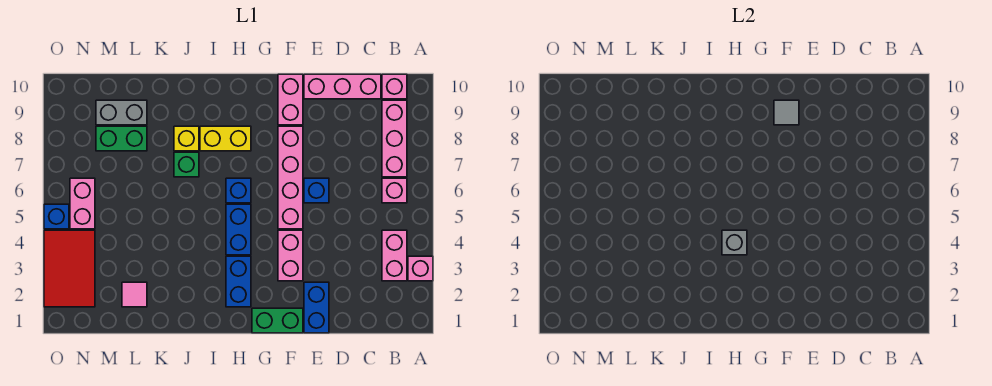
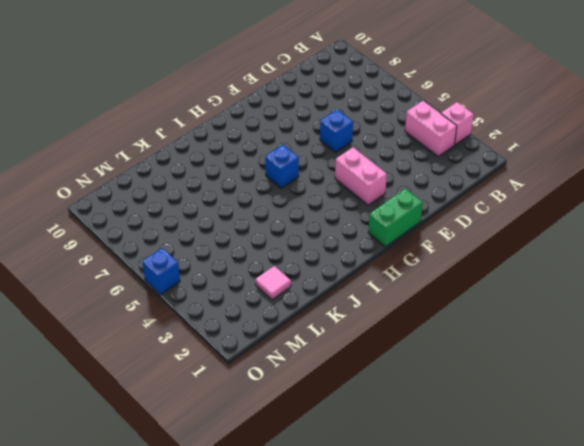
none -> pink 1x1 brick [382,178,407,203]
none -> pink 1x3 brick [382,100,407,177]
none -> pink 1x1 brick [382,74,407,99]

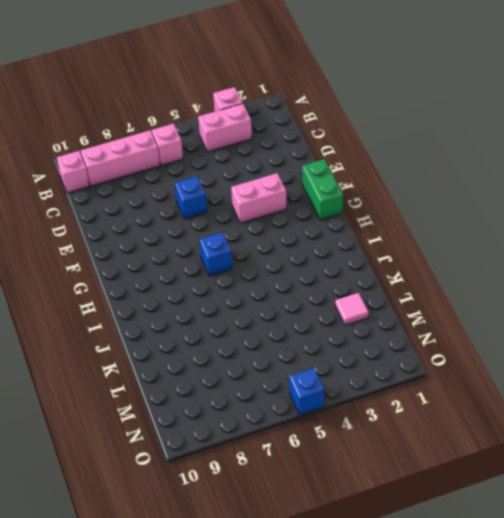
none -> pink 1x3 brick [304,74,381,99]
none -> blue 1x2 brick [304,282,329,333]
none -> pink 1x4 brick [278,126,303,229]

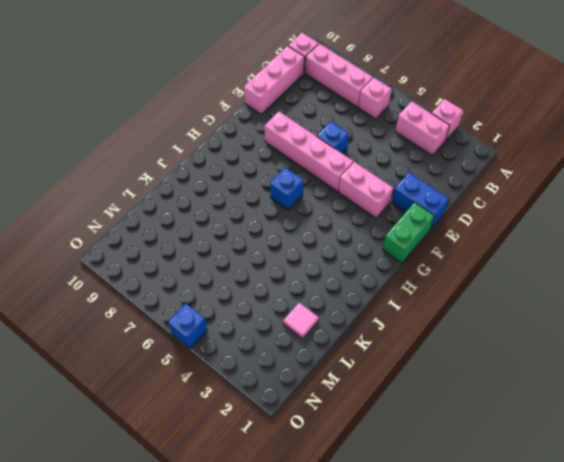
none -> pink 1x2 brick [278,74,303,125]
none -> blue 1x2 brick [226,256,251,307]
none -> blue 1x2 brick [226,204,251,255]

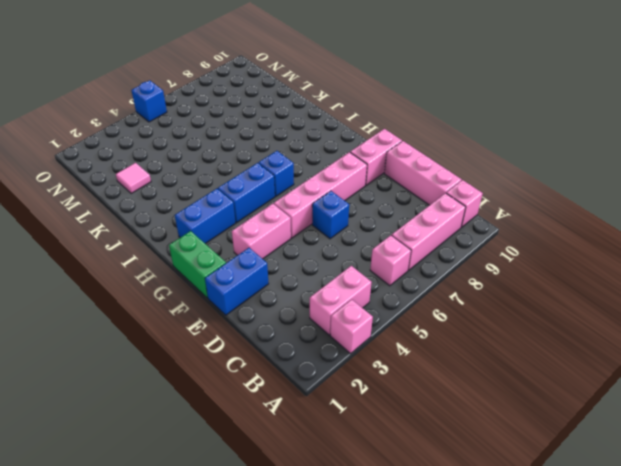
none -> yellow 1x2 brick [200,126,251,151]
none -> green 1x1 brick [174,152,199,177]
none -> yellow 1x1 brick [174,126,199,151]

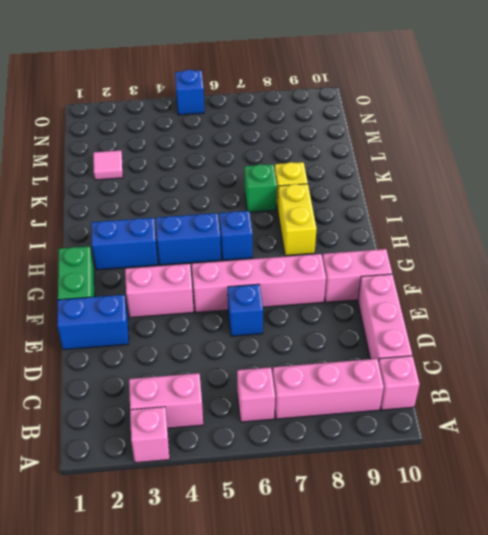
none -> green 1x2 brick [96,126,147,151]
none -> grey 1x2 brick [96,100,147,125]
none -> red 2x3 tile [44,230,95,307]

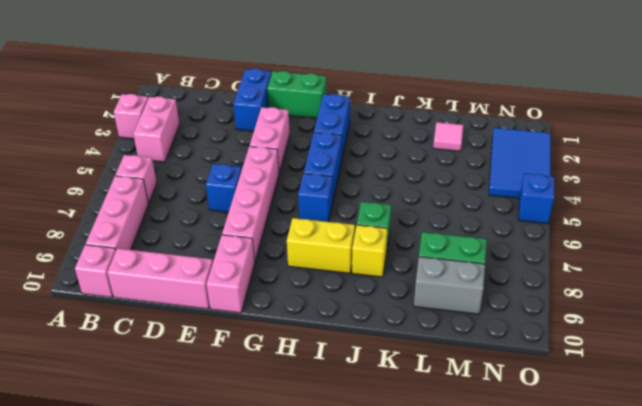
blue 2x3 tile [489,128,551,199] -> red 2x3 tile [44,230,95,307]
none -> pink 1x2 brick [70,178,95,229]
none -> grey 1x1 tile [774,100,799,125]
none -> grey 1x1 brick [722,230,747,255]

